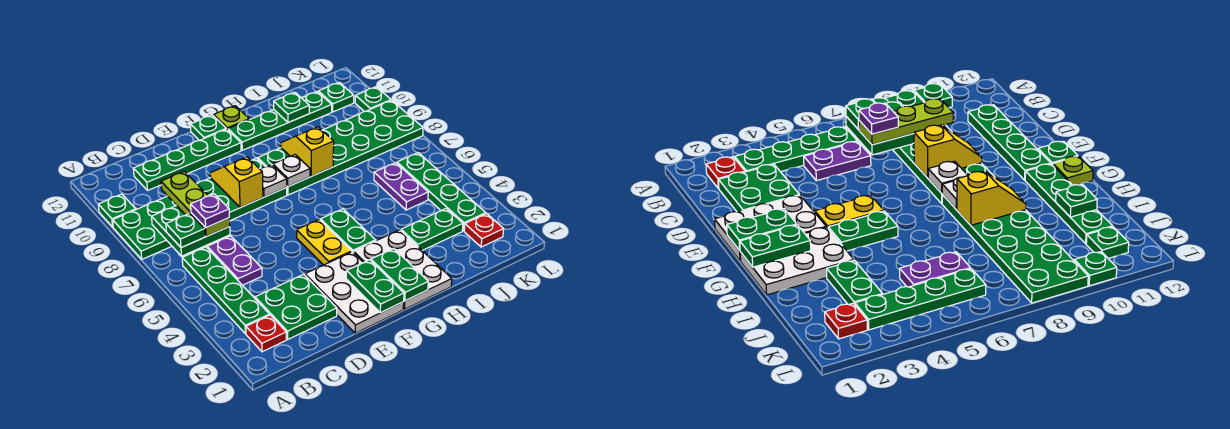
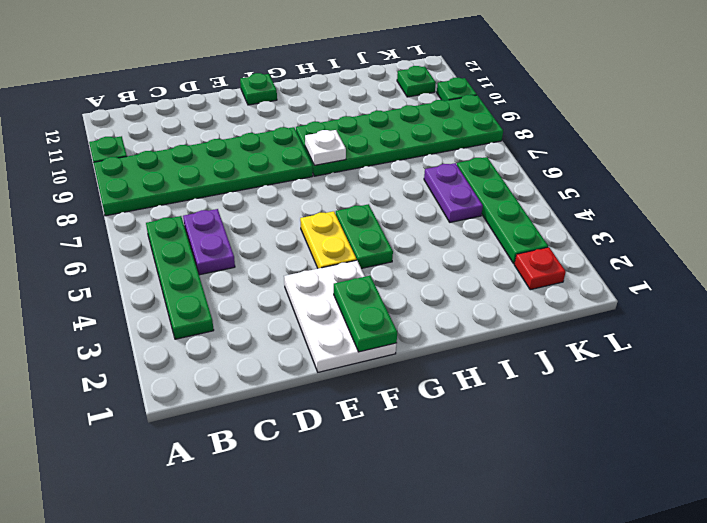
none -> red 1x1 plate [246,315,286,352]
none -> green 2x2 plate [255,274,337,339]
none -> green 1x4 plate [133,129,241,190]
none -> white 2x3 plate [354,230,452,309]

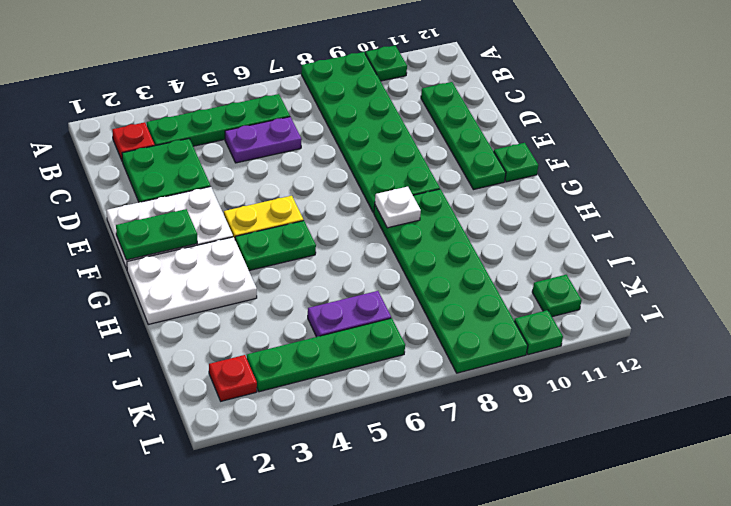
none -> green 1x4 plate [228,92,332,150]
none -> lime 1x1 plate [214,106,249,130]
none -> green 1x2 plate [401,208,463,250]
none -> green 2x2 plate [152,205,230,256]

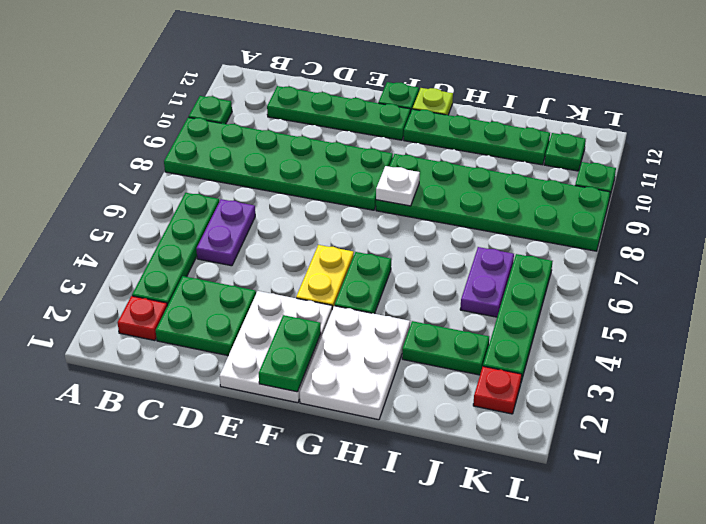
none -> green 2x2 plate [152,205,230,256]
none -> yellow 1x2 slope [210,157,263,208]
none -> white 1x1 plate [260,164,287,197]
none -> green 1x2 plate [371,249,428,301]

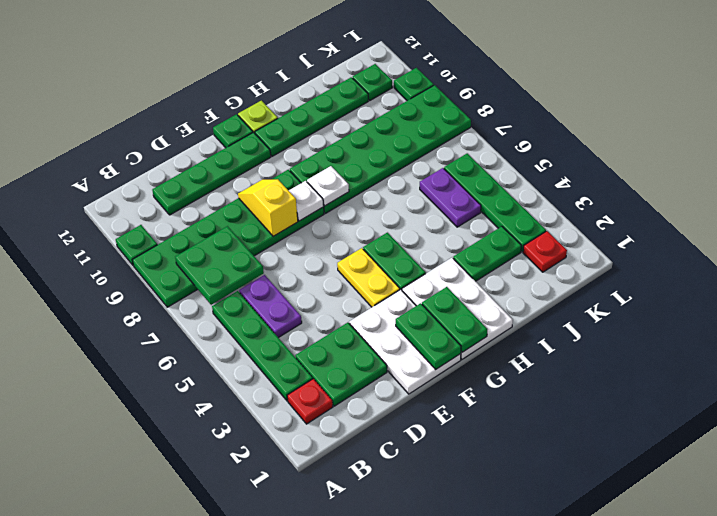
none -> yellow 1x2 slope [281,127,334,176]
none -> green 1x1 plate [274,92,309,123]
none -> green 1x1 plate [166,213,205,248]
none -> lime 1x3 plate [161,171,230,237]

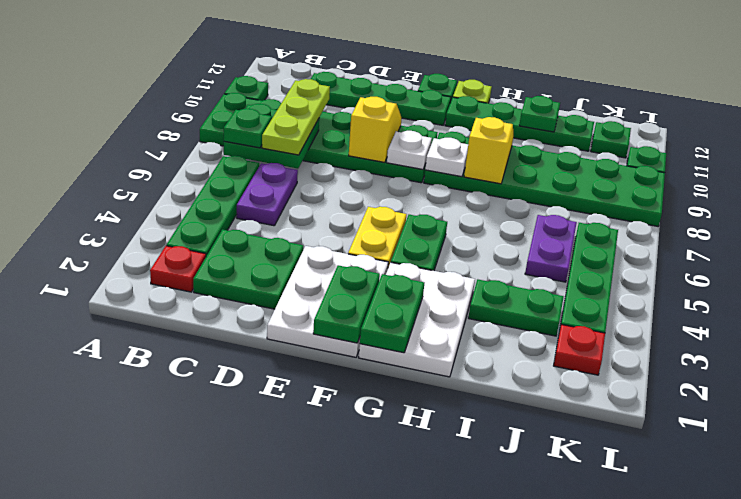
none -> purple 1x1 plate [191,194,229,228]

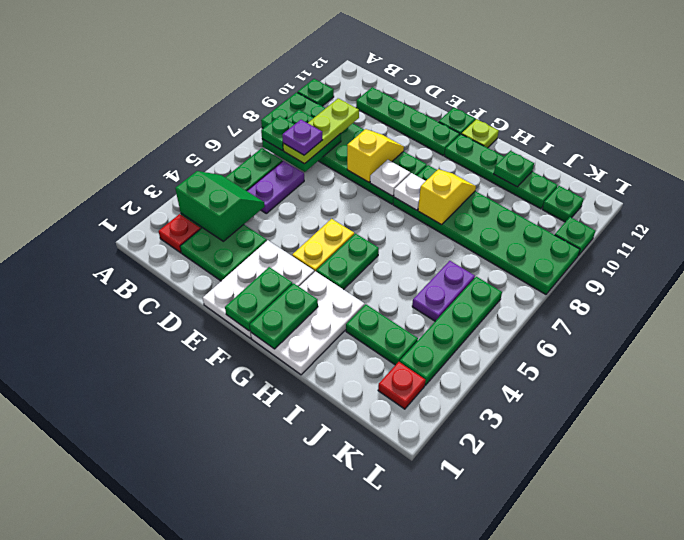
green 2x2 slope [175,171,265,241] -> none

